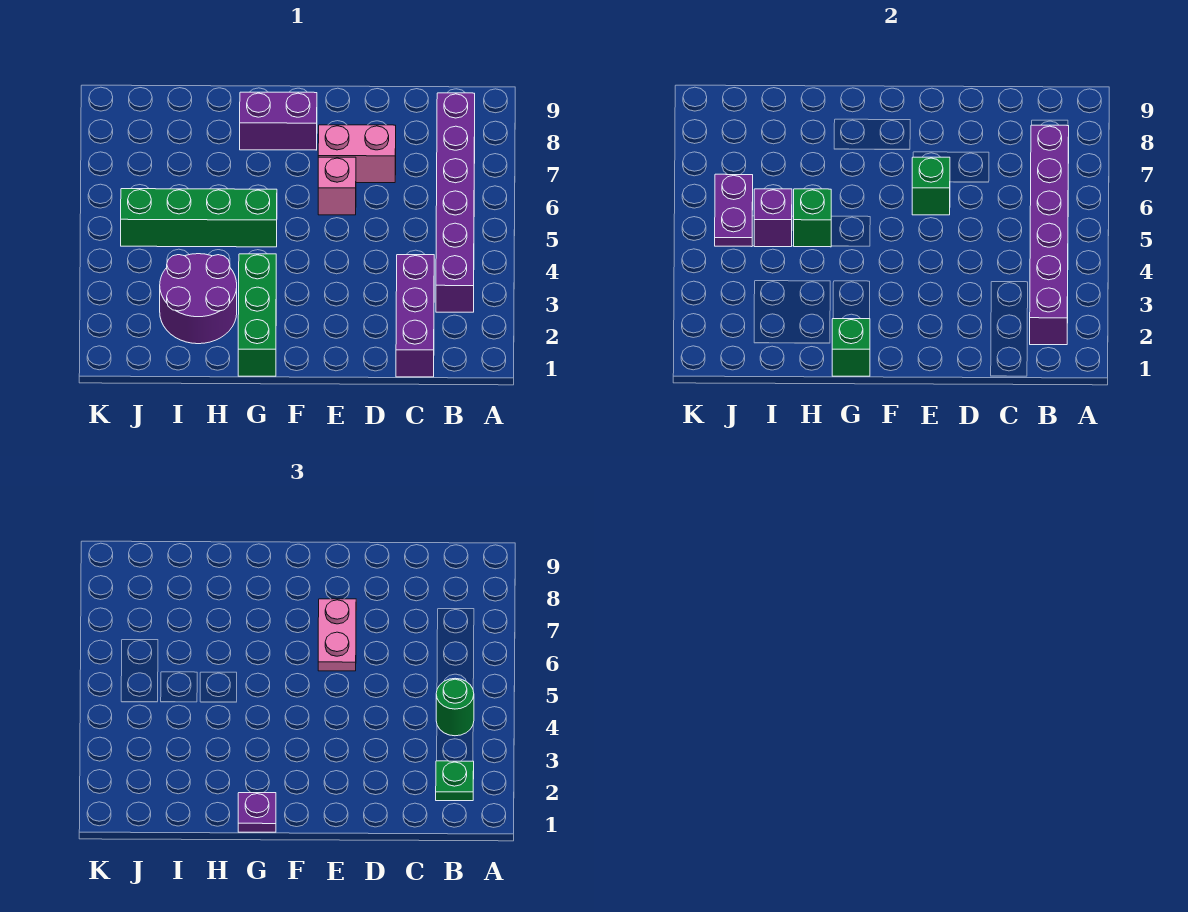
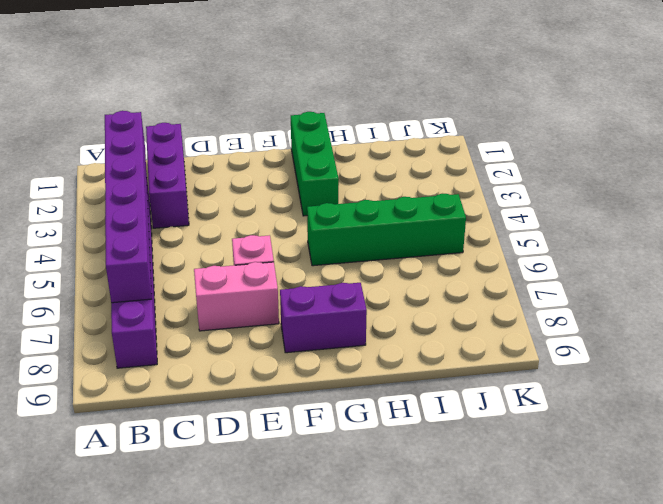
none -> purple 2x2 round brick [160,254,237,344]
none -> green 1x1 brick [912,157,950,215]
none -> green 1x1 brick [832,319,870,376]

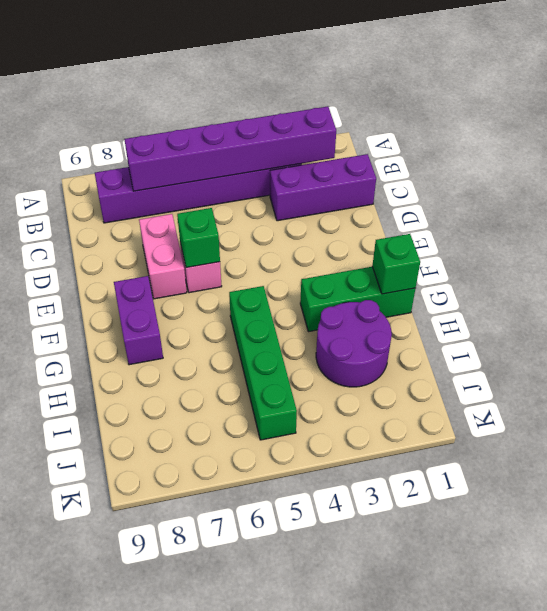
none -> green 1x1 brick [794,189,831,247]
none -> purple 1x1 brick [754,189,792,247]
none -> purple 1x2 plate [715,174,753,247]

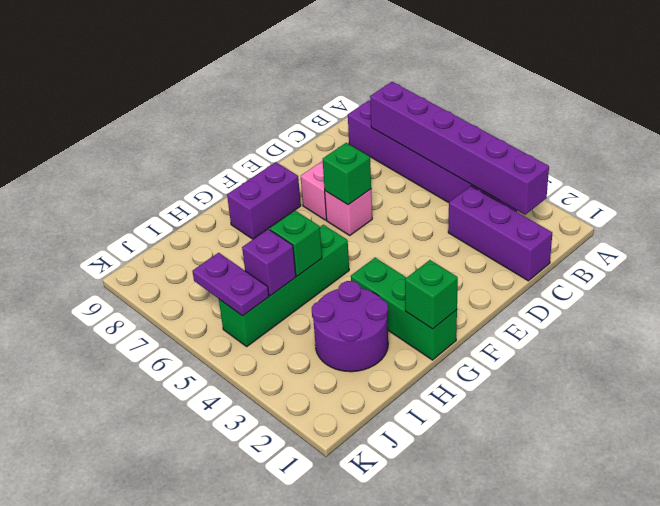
none -> green 1x1 plate [436,761,474,801]
none -> green 1x1 round brick [436,678,474,736]
none -> pink 1x2 plate [318,599,356,671]

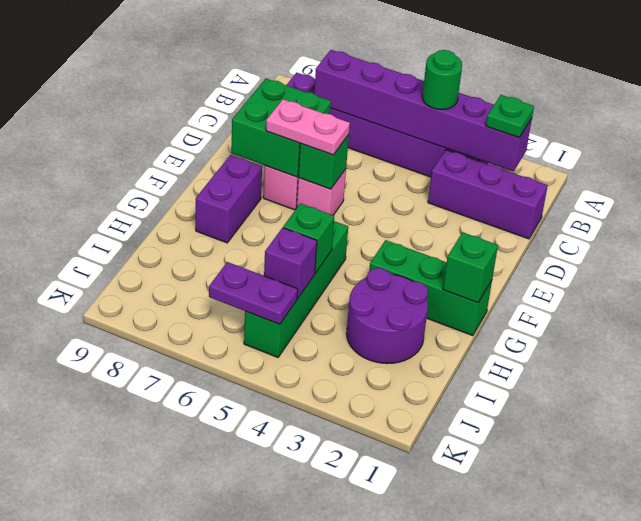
green 2x2 brick [231,79,331,177] -> none
none -> purple 1x1 plate [238,793,276,832]

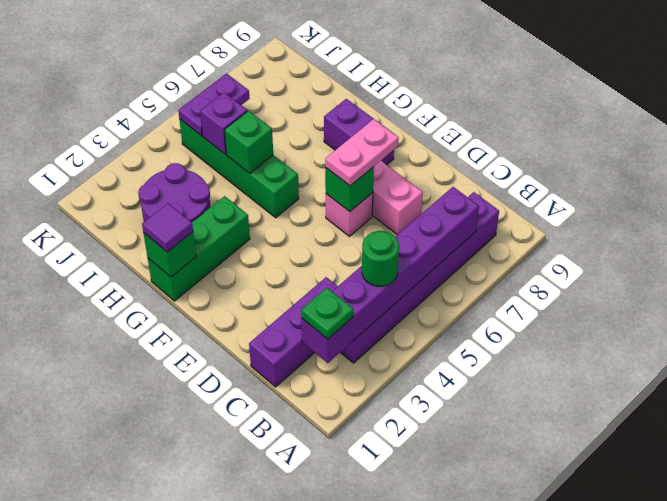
purple 1x1 tile [142,203,193,252] -> purple 1x1 plate [238,793,276,832]

